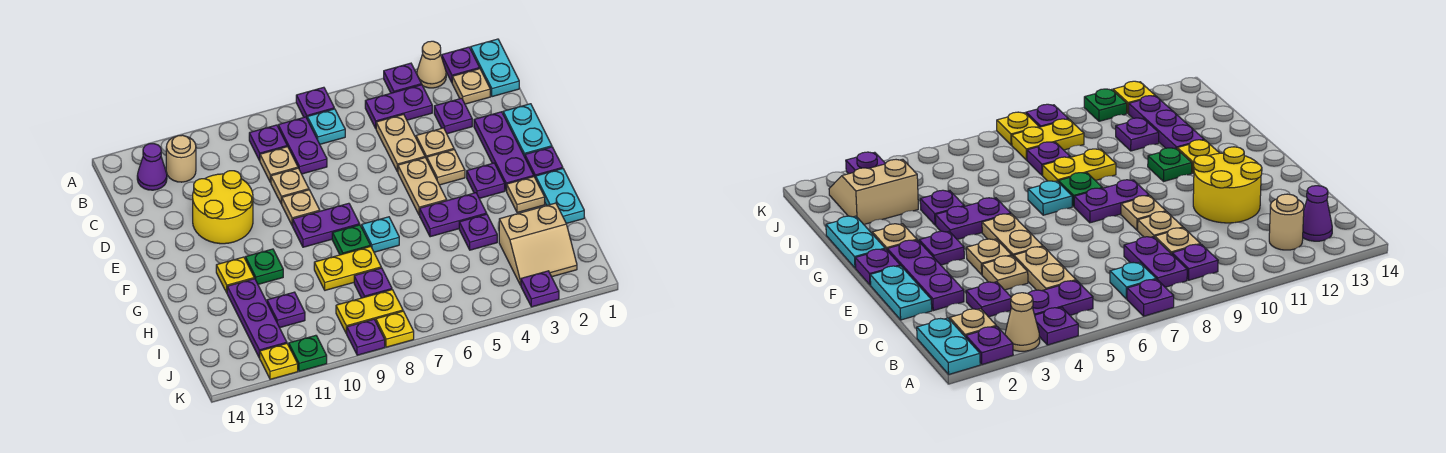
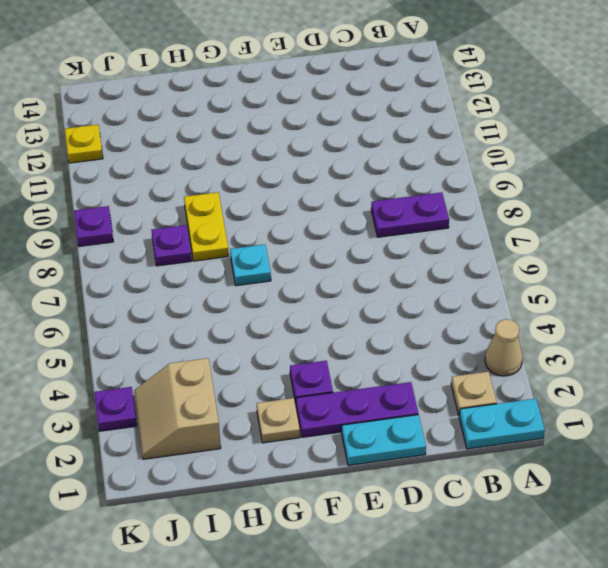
none -> purple 1x1 plate [442,47,480,82]
none -> purple 1x1 plate [384,63,422,93]
none -> purple 1x1 plate [296,87,334,118]
none -> purple 1x2 plate [365,85,432,128]

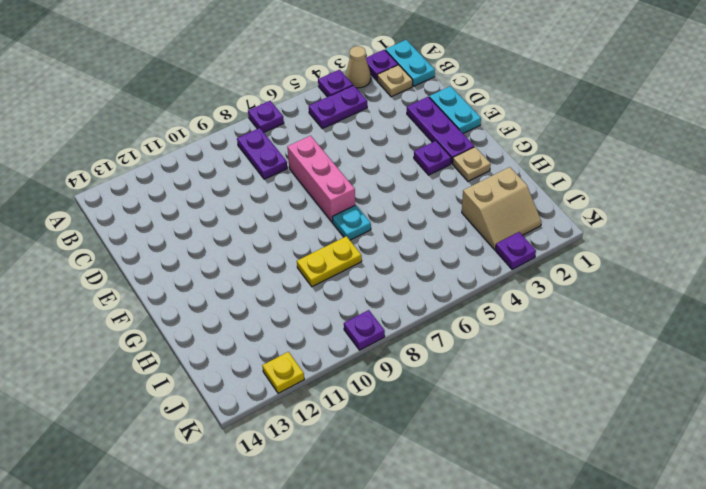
pink 1x3 brick [287,136,355,222] -> none
none -> cyan 1x1 plate [307,109,345,144]
none -> purple 1x1 plate [249,125,287,161]
none -> tan 1x1 round brick [166,135,196,182]
none -> purple 1x1 cone [137,144,167,190]

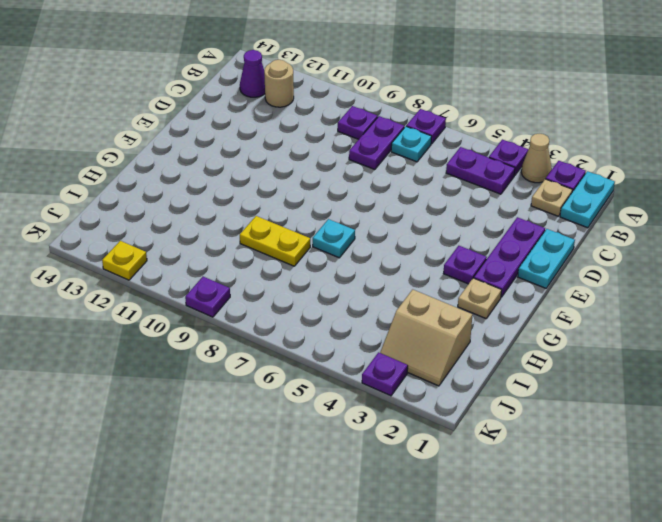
none -> purple 1x1 plate [434,98,472,134]
none -> tan 1x2 plate [376,114,425,172]
none -> tan 1x1 plate [260,147,298,183]
none -> tan 1x1 plate [416,128,454,159]

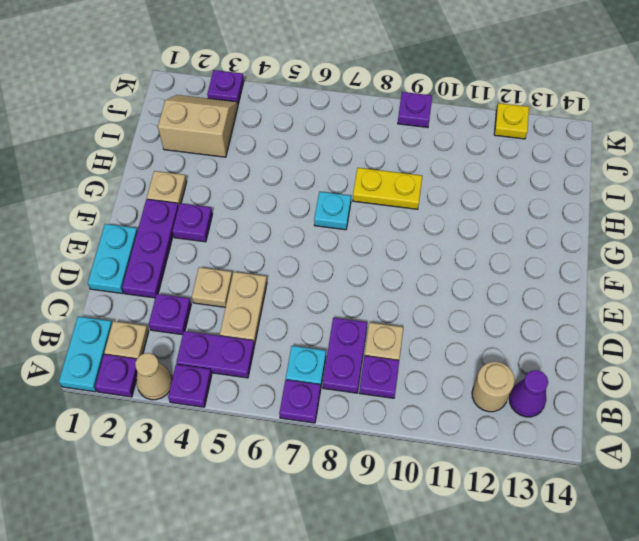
none -> tan 1x1 plate [271,168,309,204]
none -> yellow 2x2 round brick [193,171,253,244]
none -> tan 1x1 plate [427,150,465,185]
none -> tan 1x2 plate [398,158,447,215]

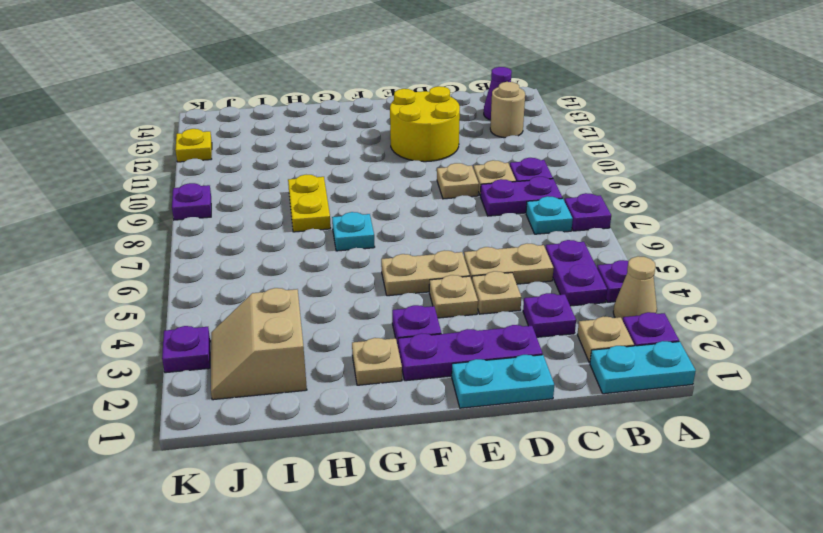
none -> tan 1x1 plate [282,190,320,226]
none -> purple 1x1 plate [525,147,563,179]
none -> purple 1x2 plate [293,203,360,247]
none -> cyan 1x2 plate [536,169,584,224]

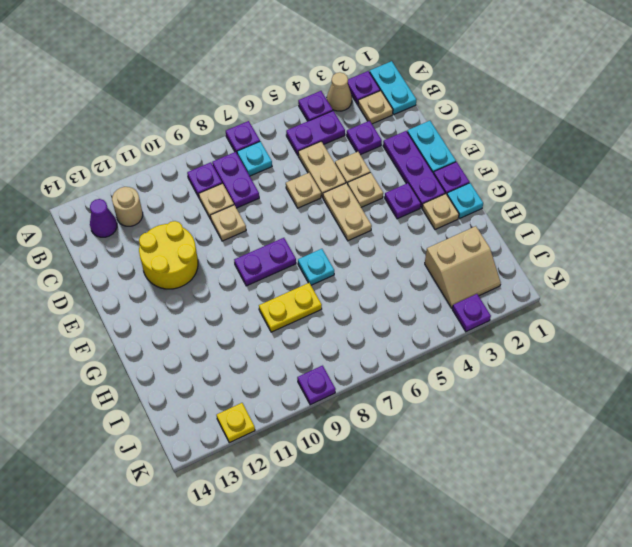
tan 1x1 plate [286,173,321,208] -> tan 1x1 plate moved to [282,190,320,226]
cyan 1x1 plate [447,183,483,219] -> cyan 1x2 plate [536,169,584,224]
none -> purple 1x2 plate [420,193,487,237]
none -> green 1x1 plate [332,225,370,255]
none -> green 1x1 plate [245,249,283,284]
none -> yellow 1x1 plate [216,257,254,292]

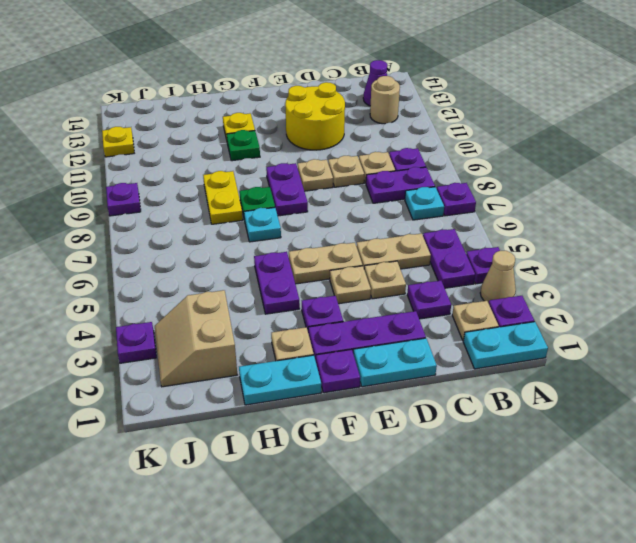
none -> purple 1x1 plate [459,214,497,250]
none -> purple 1x3 plate [227,279,287,358]
none -> purple 1x1 plate [354,268,392,298]
none -> purple 1x1 plate [267,292,305,328]

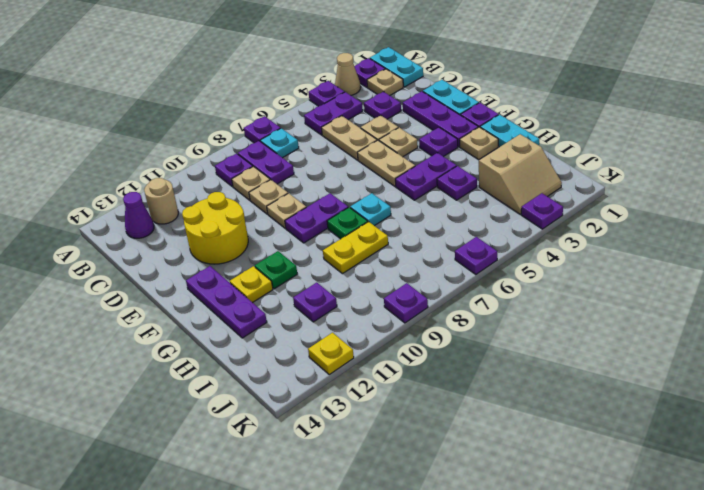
purple 1x3 plate [186,266,267,338] -> purple 1x3 plate moved to [227,279,287,358]
purple 1x1 plate [455,237,497,274] -> purple 1x1 plate moved to [354,268,392,298]
none -> yellow 1x2 plate [336,290,403,333]
none -> yellow 1x1 plate [376,311,414,347]
none -> green 1x1 plate [289,335,327,371]

